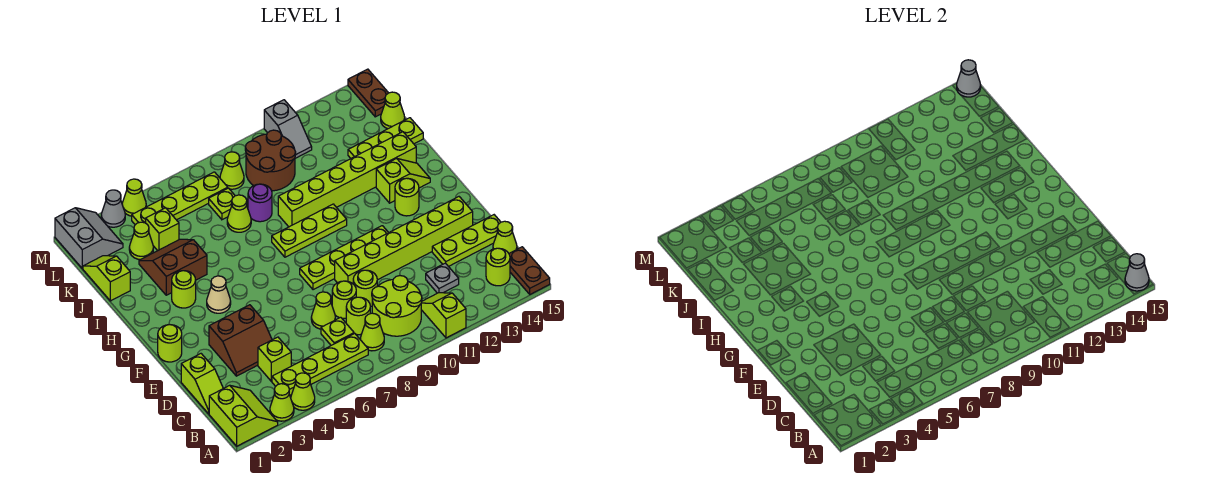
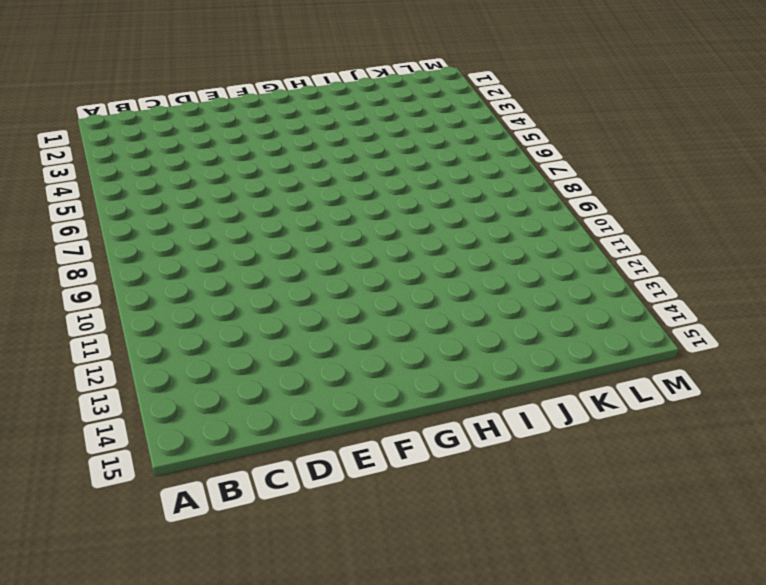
none -> lime 2x2 slope [209,385,278,446]
none -> lime 1x1 cone [270,384,294,421]
none -> lime 1x1 cone [291,373,315,410]
none -> lime 1x2 slope [421,293,466,338]

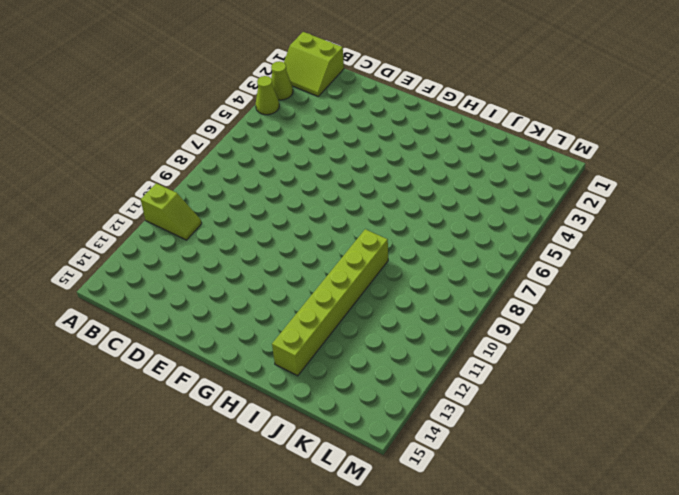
none -> brown 1x2 plate [509,247,550,294]
none -> lime 1x4 plate [272,334,368,395]
none -> lime 1x1 cone [360,313,384,351]
none -> lime 2x2 round brick [372,276,422,336]

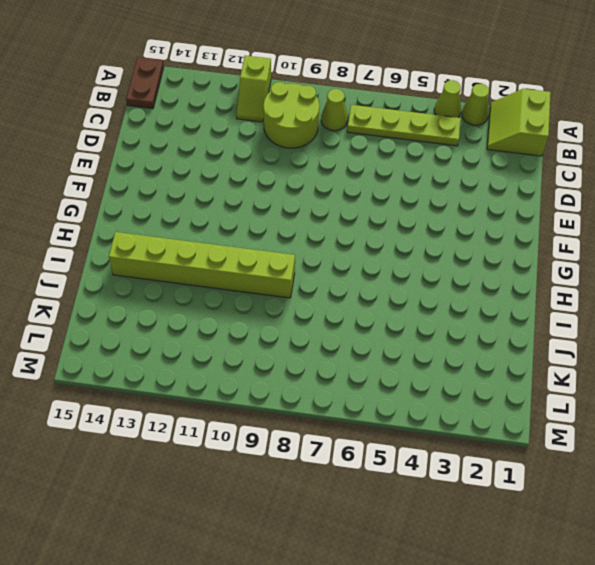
none -> lime 1x1 round brick [486,248,510,286]
none -> lime 1x2 slope [181,354,223,414]
none -> lime 1x1 brick [258,337,291,381]
none -> lime 1x1 plate [321,317,354,345]

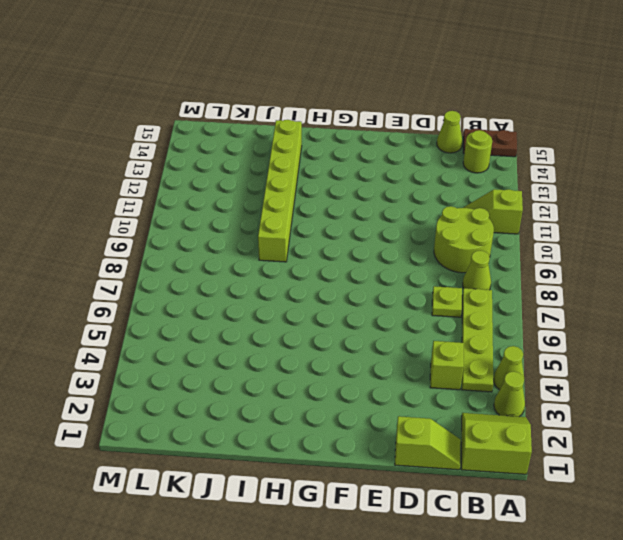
none -> lime 1x1 round brick [346,297,370,335]
none -> grey 1x1 plate [426,263,459,293]
none -> brown 2x2 slope [209,305,272,376]
none -> lime 1x1 cone [311,292,335,329]

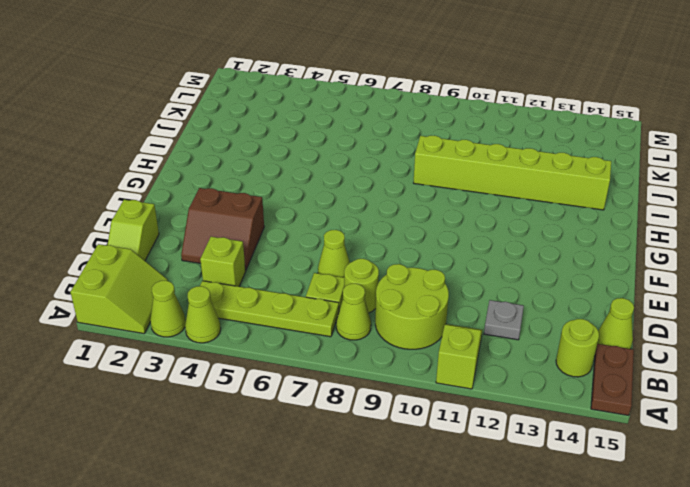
none -> lime 1x1 round brick [332,281,356,319]
none -> lime 1x1 round brick [353,270,377,307]
none -> lime 1x3 plate [432,215,501,267]
none -> lime 1x6 brick [335,197,473,284]

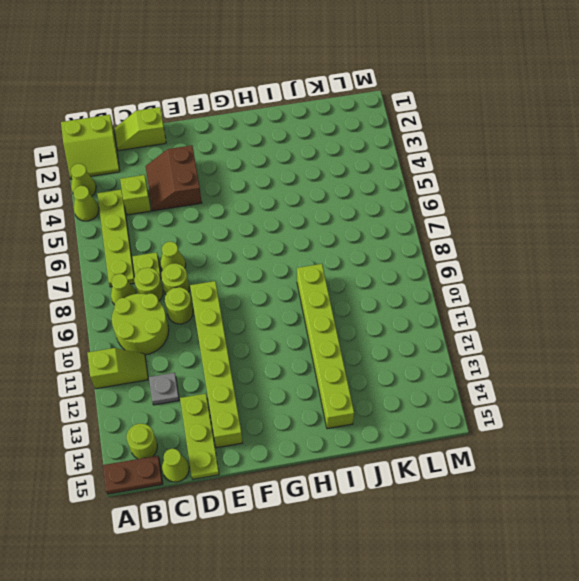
none -> lime 1x1 round brick [158,325,182,362]
none -> lime 1x4 plate [300,226,389,290]
none -> tan 1x1 cone [207,276,231,313]
none -> lime 1x1 round brick [395,178,419,216]

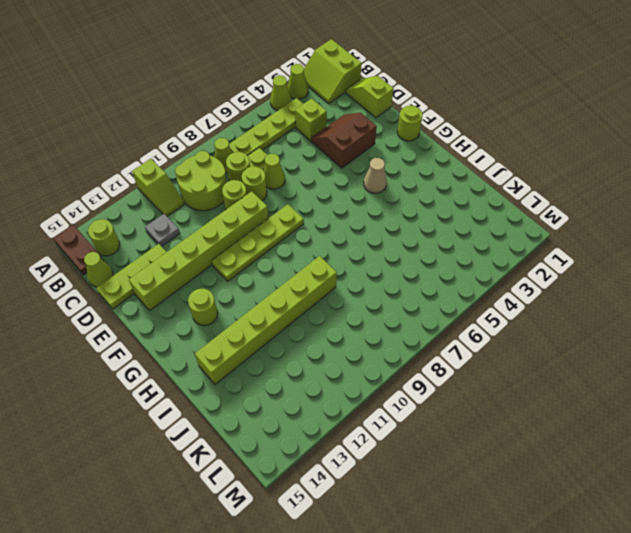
none -> lime 1x1 round brick [172,271,196,308]
none -> lime 1x3 plate [272,204,347,257]
none -> lime 1x2 slope [376,158,430,203]
none -> brown 2x2 slope [139,239,207,295]

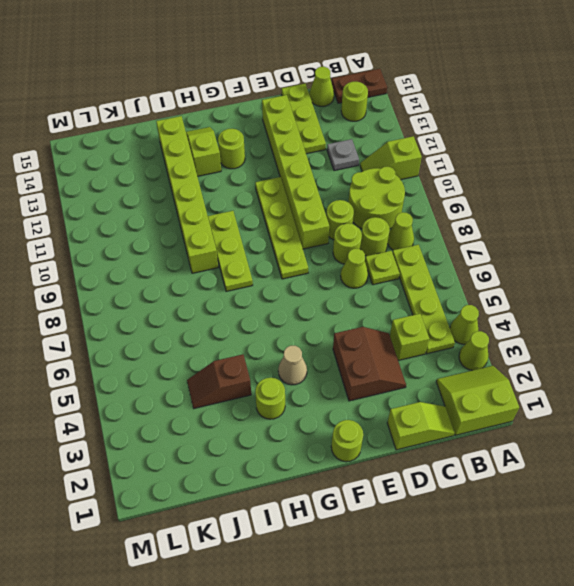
brown 1x2 slope [187,354,251,408] -> brown 2x2 slope [139,239,207,295]
none -> lime 1x2 slope [83,256,130,301]
none -> lime 1x1 cone [227,195,251,232]
none -> purple 1x1 round brick [248,184,272,222]
none -> lime 1x3 plate [348,118,423,158]

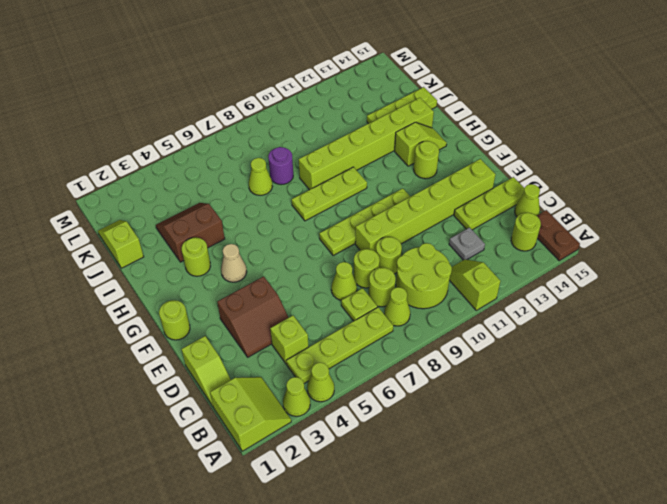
none -> lime 1x1 cone [129,222,153,260]
none -> lime 1x1 brick [146,208,179,251]
none -> lime 1x1 plate [209,188,235,220]
none -> brown 2x2 round brick [245,130,296,191]

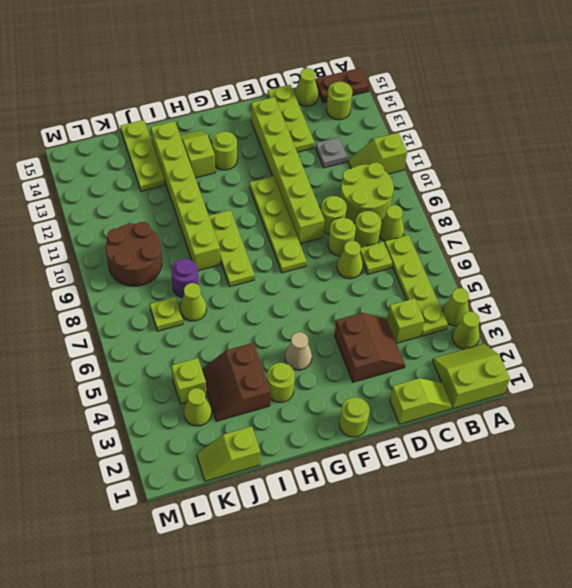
none -> lime 1x1 cone [381,92,405,129]
none -> grey 2x2 slope [55,208,123,268]
none -> lime 1x4 plate [132,172,228,225]
none -> lime 1x1 cone [220,152,244,189]

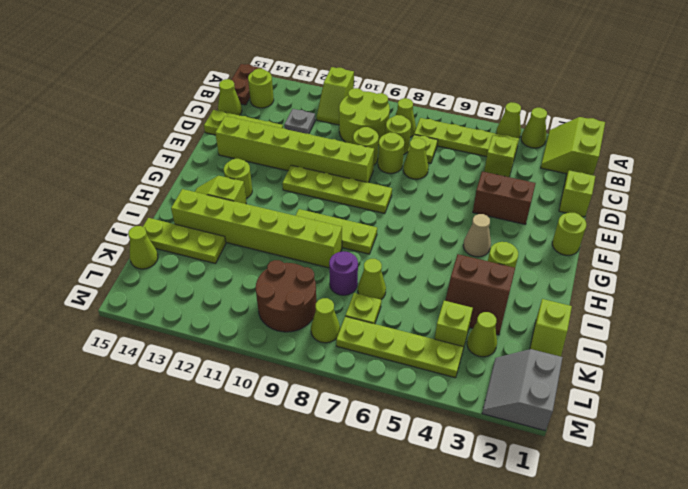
none -> grey 1x2 slope [264,100,312,158]
none -> brown 1x2 plate [348,69,388,117]
none -> grey 1x1 cone [101,190,125,227]
none -> lime 1x1 cone [122,179,146,216]

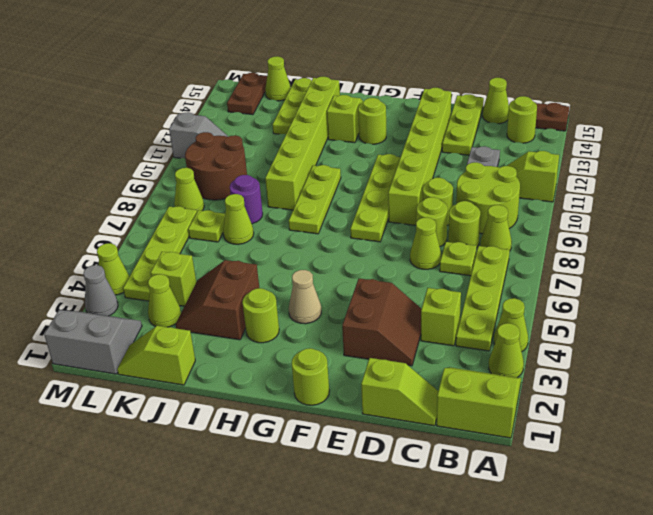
brown 1x2 plate [227,73,267,115] -> brown 1x2 plate turned to [348,69,388,117]
none -> grey 1x1 cone [1125,254,1149,291]
none -> grey 1x1 cone [957,60,981,97]

